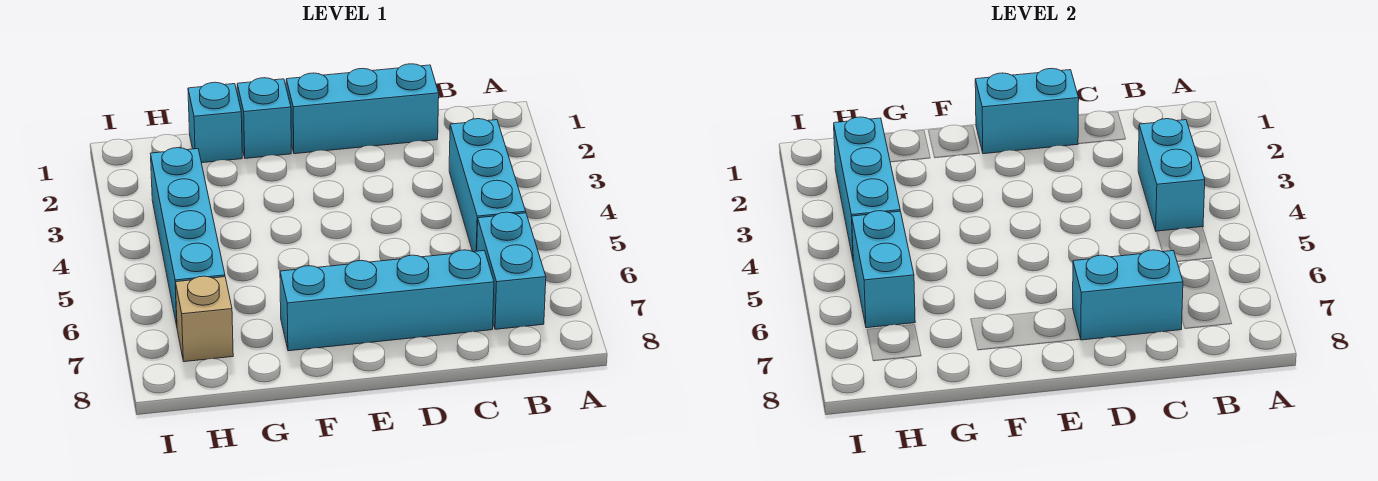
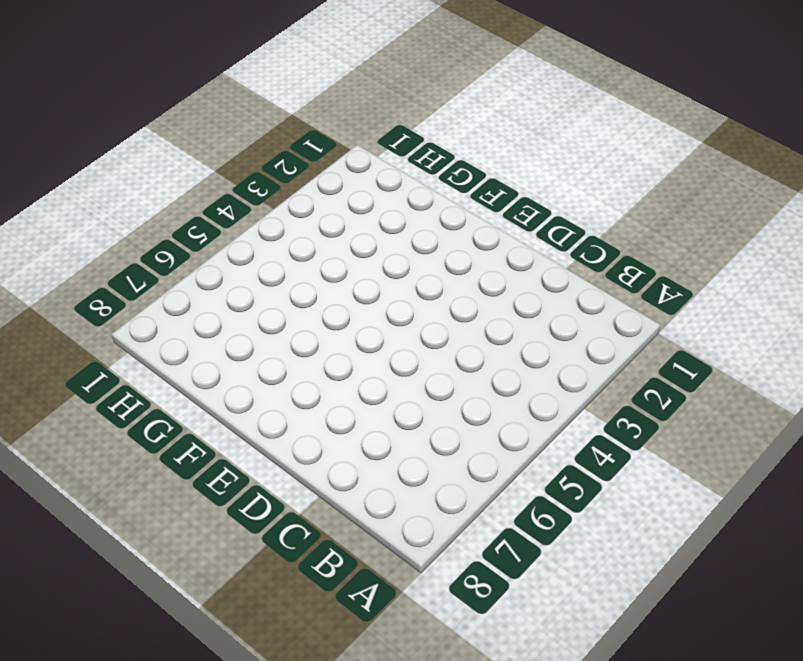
none -> cyan 1x3 brick [449,119,526,252]
none -> cyan 1x2 brick [477,212,546,329]
none -> cyan 1x3 brick [286,64,439,154]

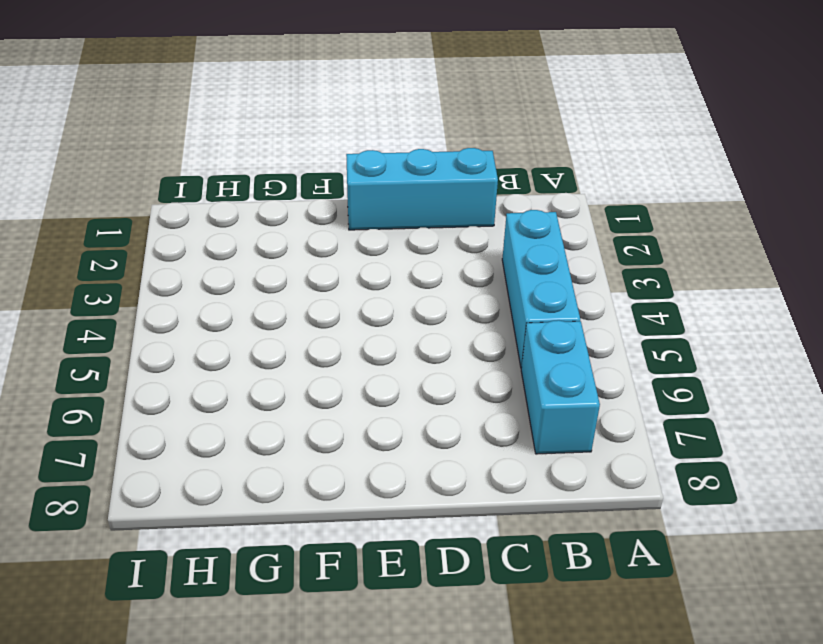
none -> cyan 1x4 brick [280,250,494,351]
none -> cyan 1x1 brick [237,78,291,158]
none -> cyan 1x1 brick [188,82,242,163]

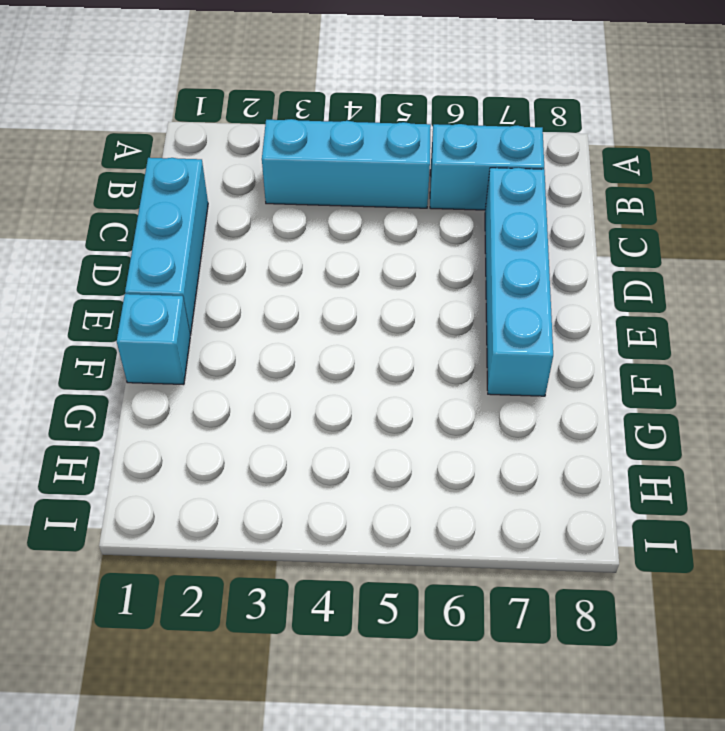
none -> cyan 1x1 brick [188,82,242,163]
none -> cyan 1x4 brick [151,148,225,325]
none -> tan 1x1 brick [175,276,233,362]

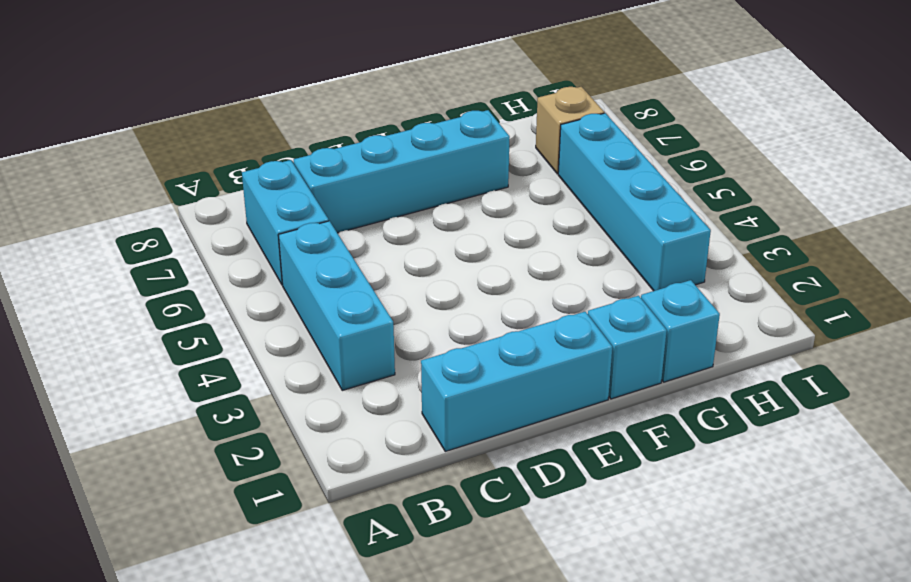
none -> cyan 1x2 brick [1138,119,1205,231]
none -> cyan 1x2 brick [1073,250,1183,340]
none -> cyan 1x2 brick [975,68,1079,154]

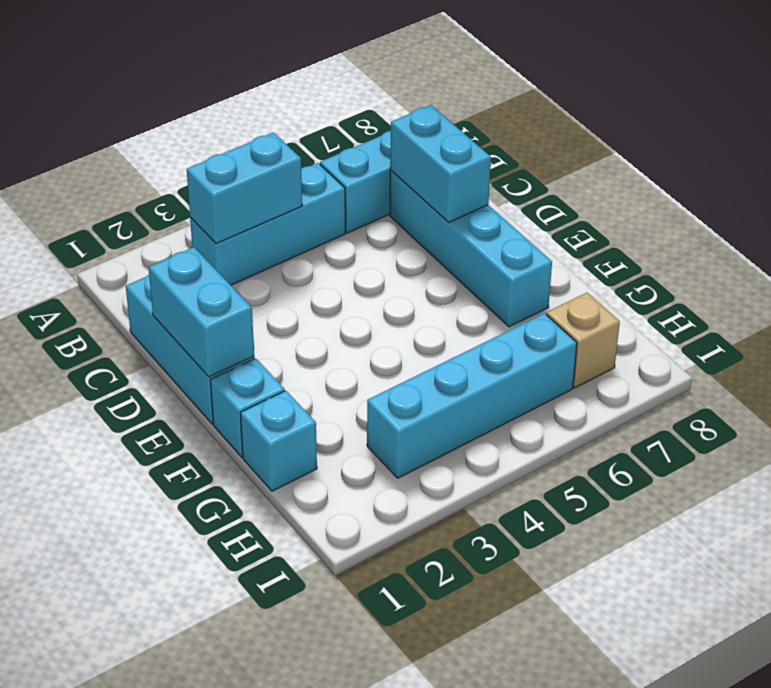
none -> cyan 1x3 brick [834,117,900,258]
none -> cyan 1x2 brick [852,211,915,328]

